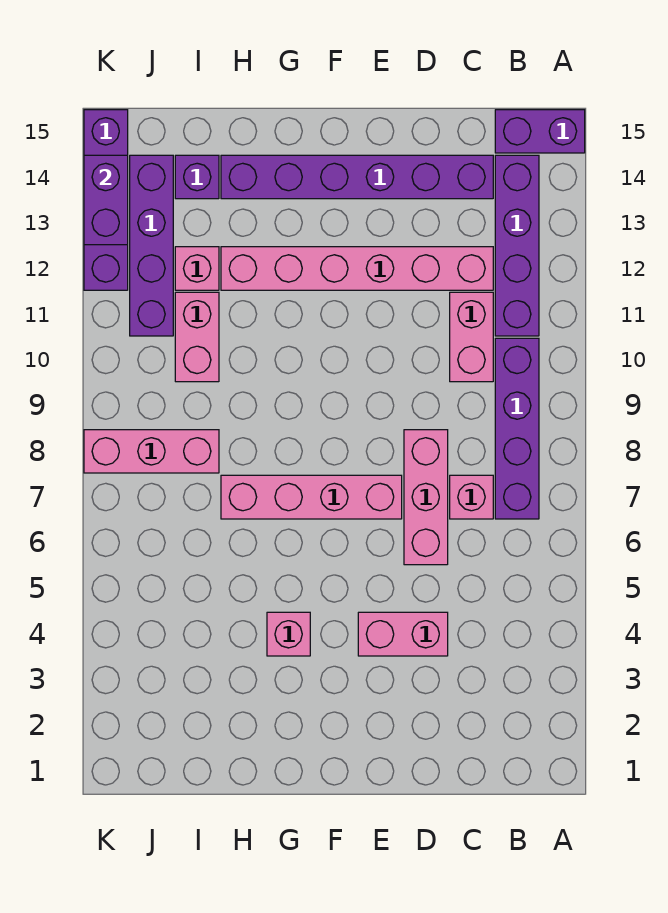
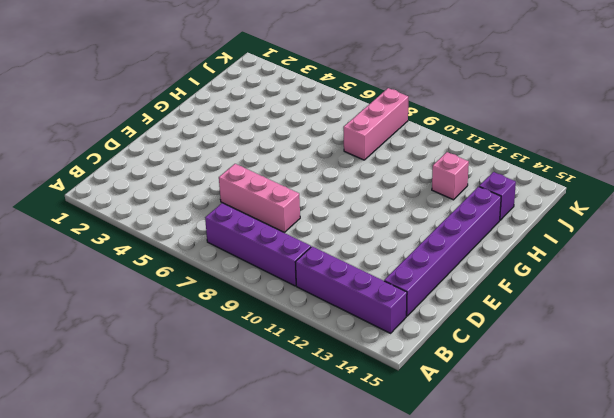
none -> purple 1x2 brick [495,110,585,153]
none -> pink 1x1 brick [450,475,493,519]
none -> pink 1x2 brick [450,292,493,382]

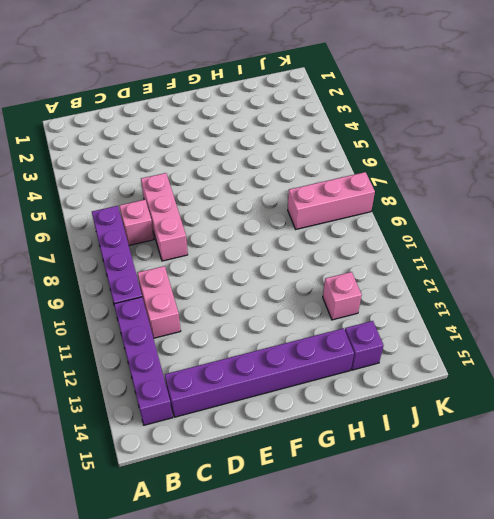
none -> purple 1x2 brick [495,110,585,153]
none -> pink 1x6 brick [221,247,493,290]
none -> pink 1x2 brick [358,612,448,656]

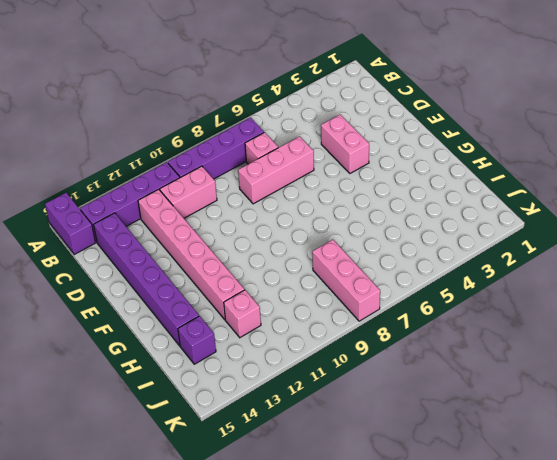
none -> pink 1x4 brick [221,475,402,519]
none -> pink 1x1 brick [267,612,310,656]
none -> pink 1x2 brick [175,292,219,382]

